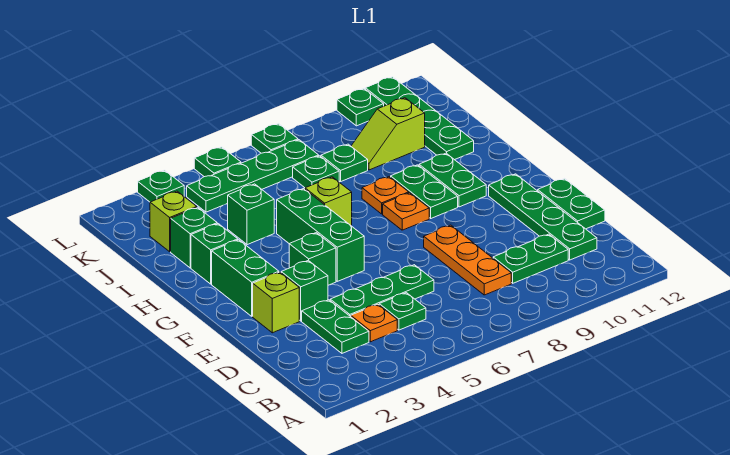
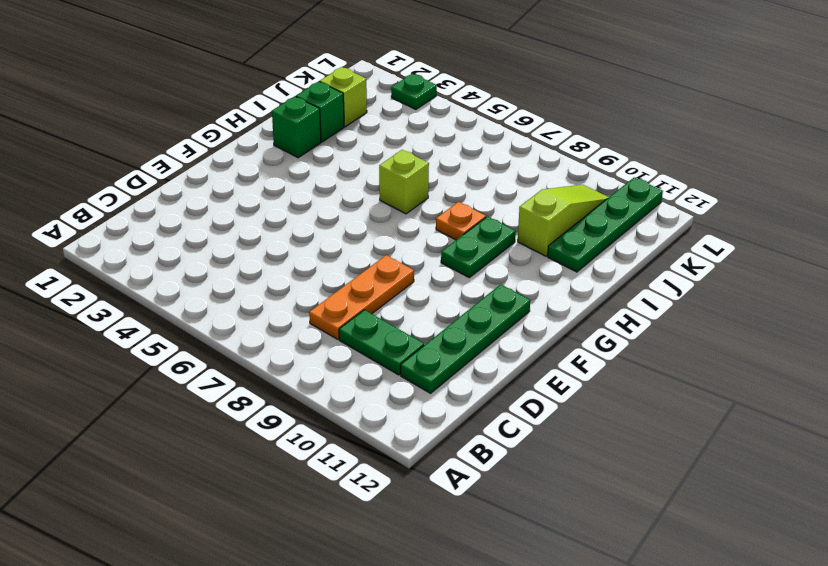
lime 1x3 slope [518,185,609,256] -> lime 1x2 slope [351,98,425,170]
none -> green 1x2 plate [302,300,369,353]
none -> orange 1x1 plate [351,304,397,342]
none -> green 1x1 plate [379,293,426,330]
none -> green 1x3 plate [330,265,434,317]

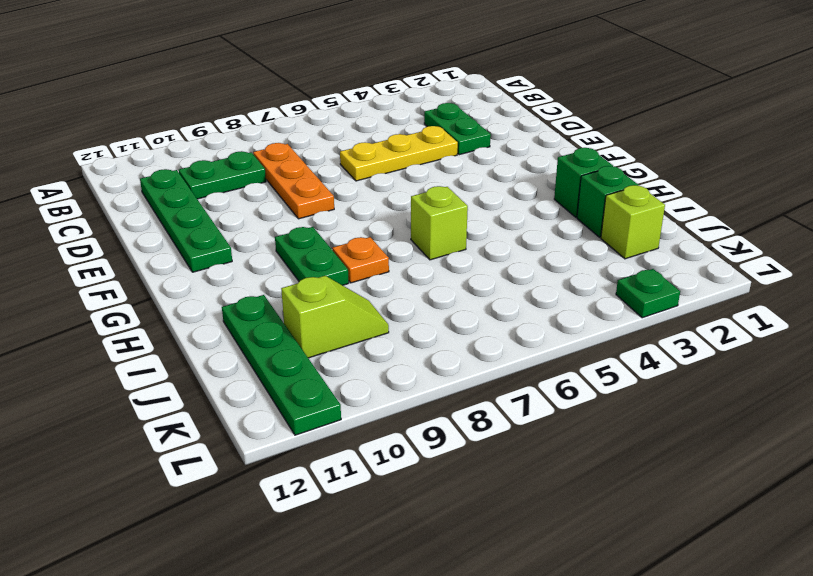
yellow 1x3 plate [340,126,458,181] -> green 1x3 plate [330,265,434,317]
none -> orange 1x1 plate [351,304,397,342]
none -> green 1x1 plate [379,293,426,330]
none -> green 1x2 plate [538,178,605,229]
none -> lime 1x1 brick [253,272,299,333]

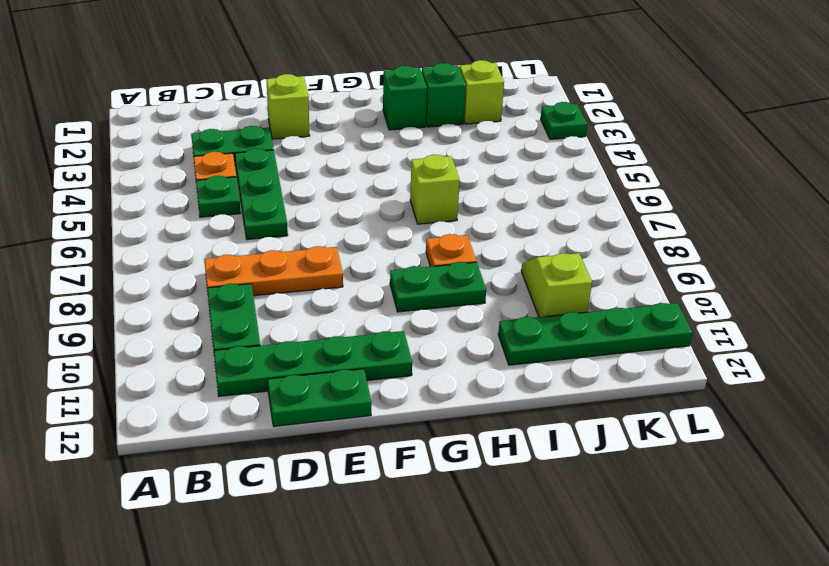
none -> green 1x1 brick [281,260,328,321]
none -> green 1x2 brick [212,240,279,316]
none -> green 1x1 brick [289,233,336,285]
none -> green 1x3 brick [277,189,364,281]

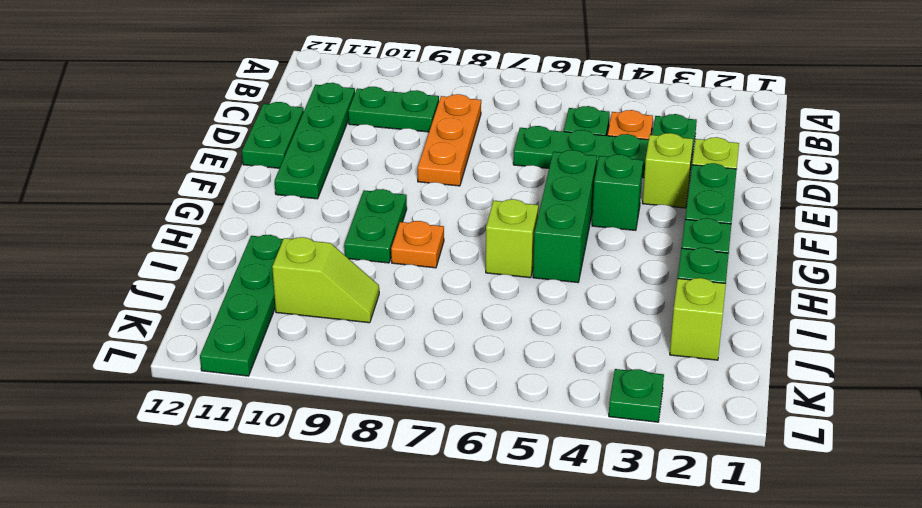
lime 1x1 brick [642,133,693,208] -> green 1x1 brick [281,260,328,321]
none -> orange 1x1 plate [383,193,429,230]
none -> green 1x2 plate [419,153,486,207]
none -> green 1x1 brick [228,184,274,245]
none -> green 1x1 plate [293,156,339,188]

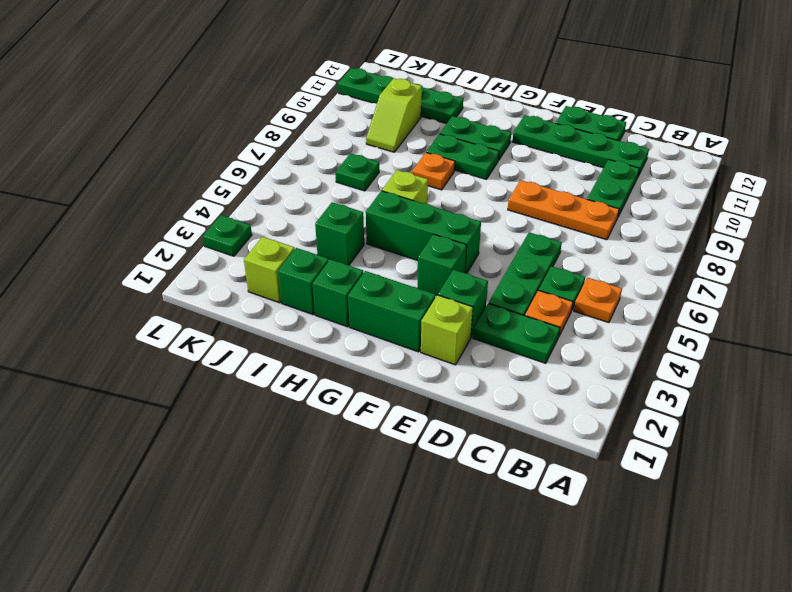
orange 1x1 plate [574,277,622,323] -> orange 1x1 plate moved to [383,193,429,230]
none -> green 1x1 plate [321,144,368,182]
none -> green 1x4 plate [187,140,319,212]
none -> green 1x1 plate [194,147,241,177]
none -> green 1x1 plate [251,123,298,153]

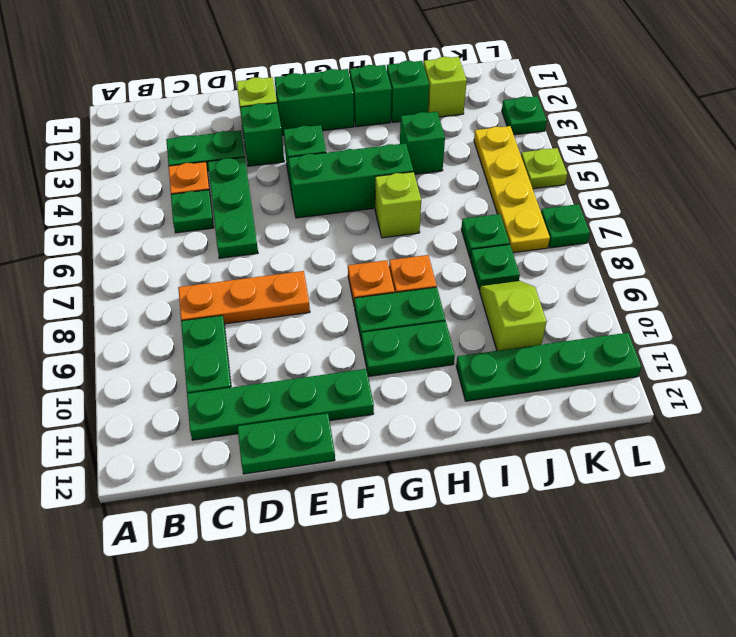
yellow 1x4 plate [474,126,550,253] -> green 1x4 plate [187,140,319,212]
lime 1x1 plate [521,148,567,189] -> green 1x1 plate [194,147,241,177]
none -> green 1x1 plate [337,89,384,126]

